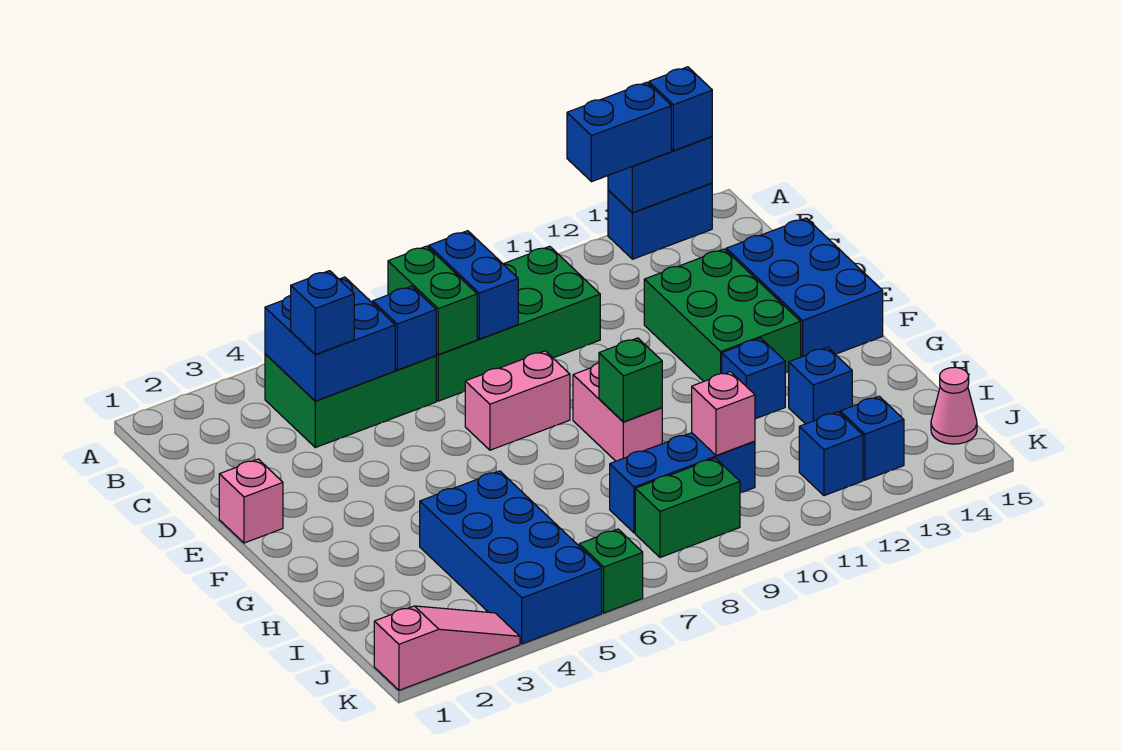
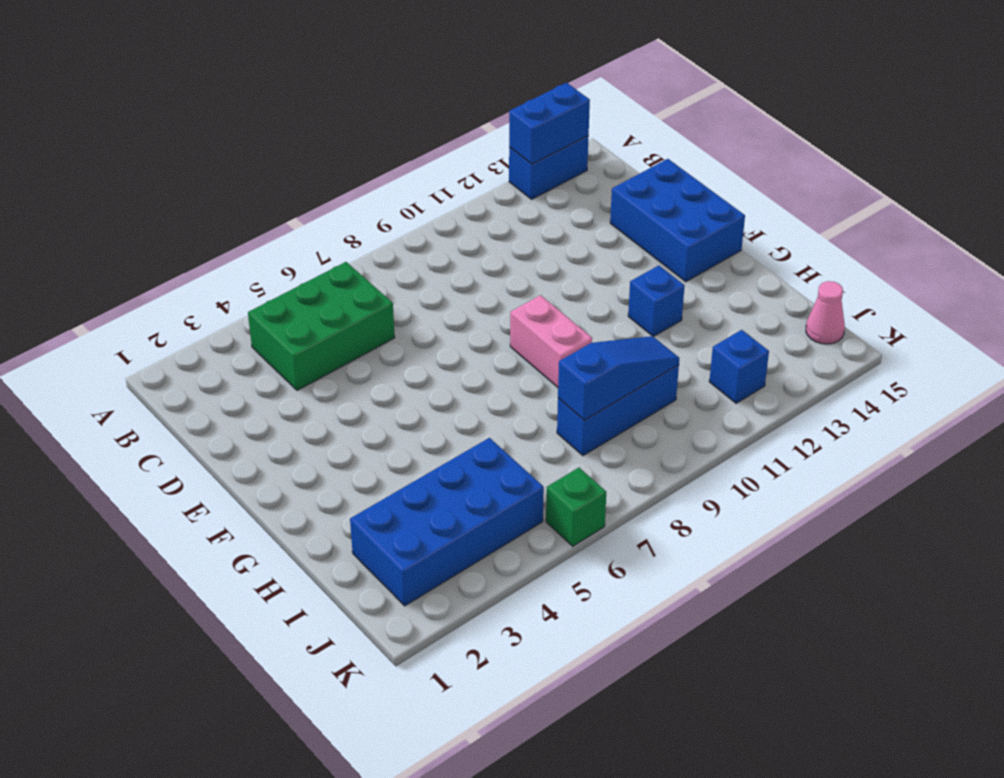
blue 2x4 brick [350,438,544,606] -> blue 2x4 brick turned to [420,471,602,644]
blue 1x3 slope [558,336,679,420] -> pink 1x1 brick [692,372,755,456]
none -> green 2x4 brick [436,246,600,401]
none -> green 2x3 brick [644,249,801,381]
none -> pink 1x1 brick [219,459,283,543]

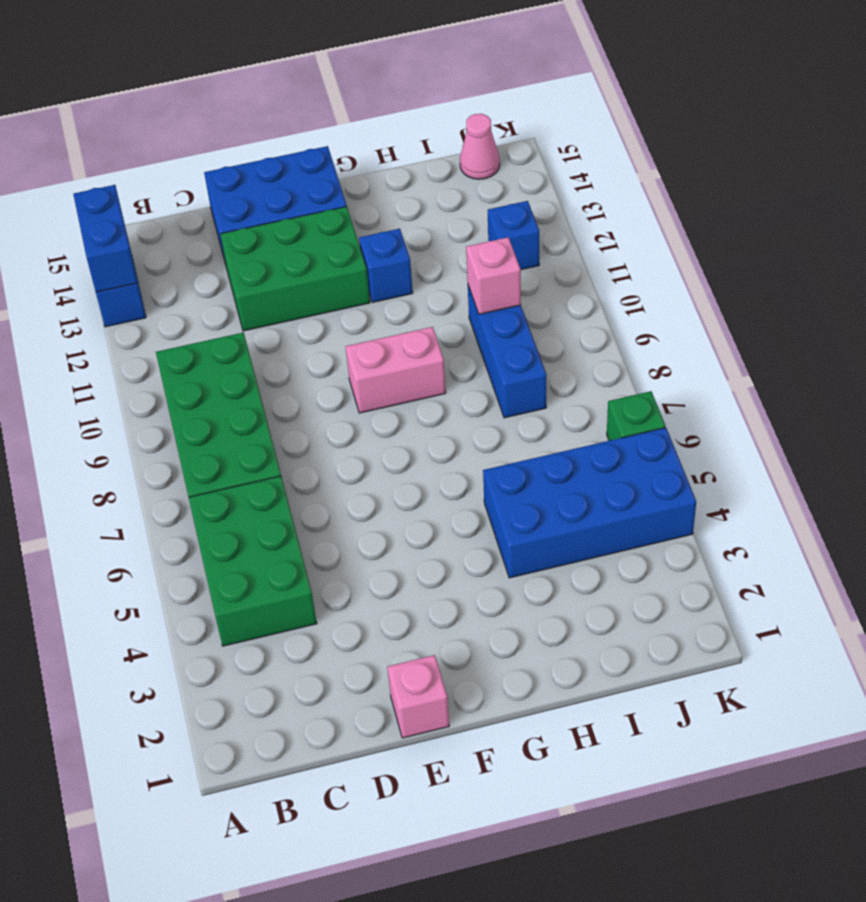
none -> pink 1x2 brick [465,351,570,450]
none -> blue 1x1 brick [789,347,852,424]
none -> green 1x2 brick [635,458,740,557]

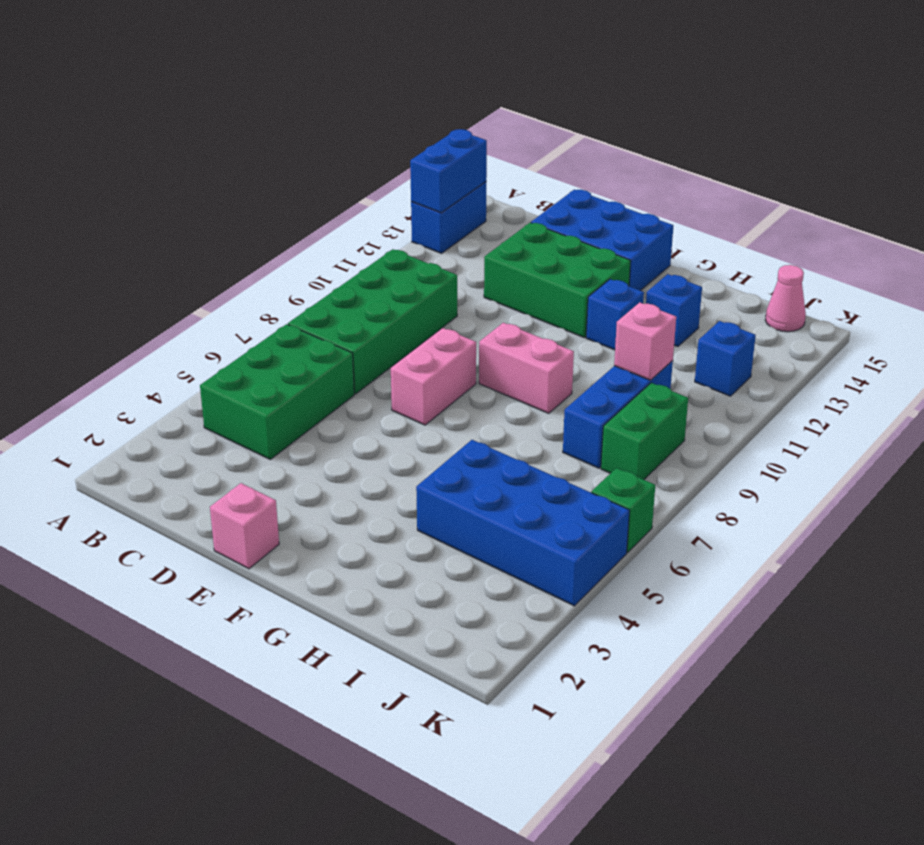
none -> blue 1x1 brick [840,396,904,480]
none -> pink 1x3 slope [374,606,520,690]
none -> blue 2x2 brick [265,277,395,401]

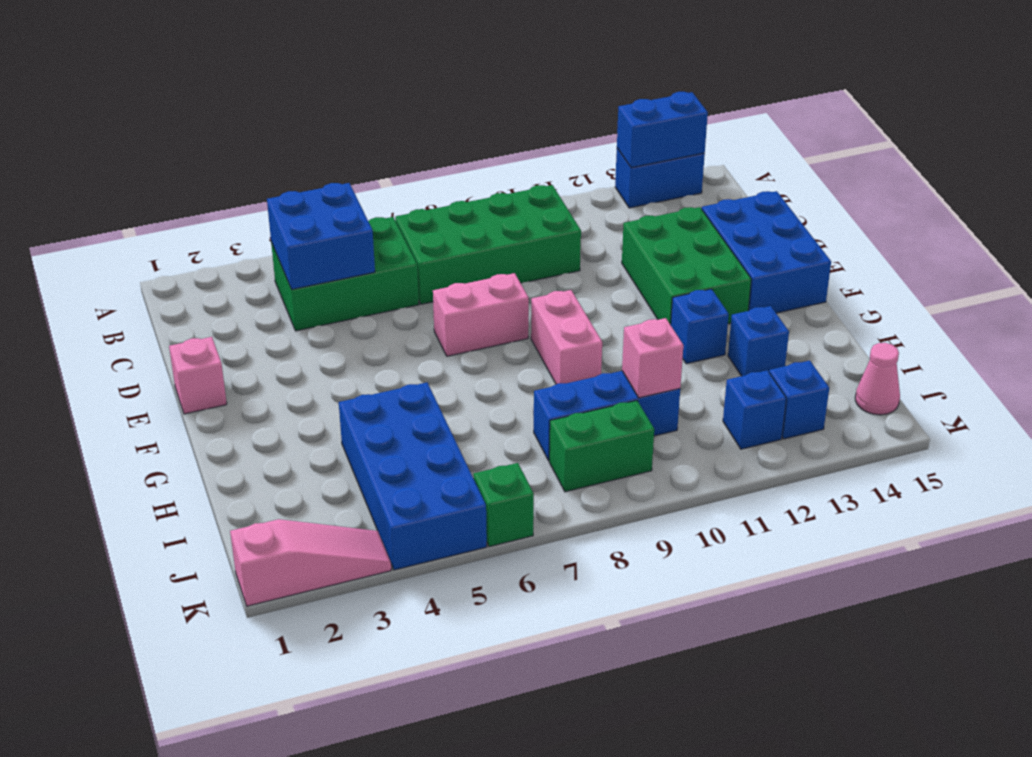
none -> green 1x2 brick [388,246,477,355]
none -> blue 1x2 brick [429,231,518,339]
none -> blue 1x1 brick [373,286,436,370]

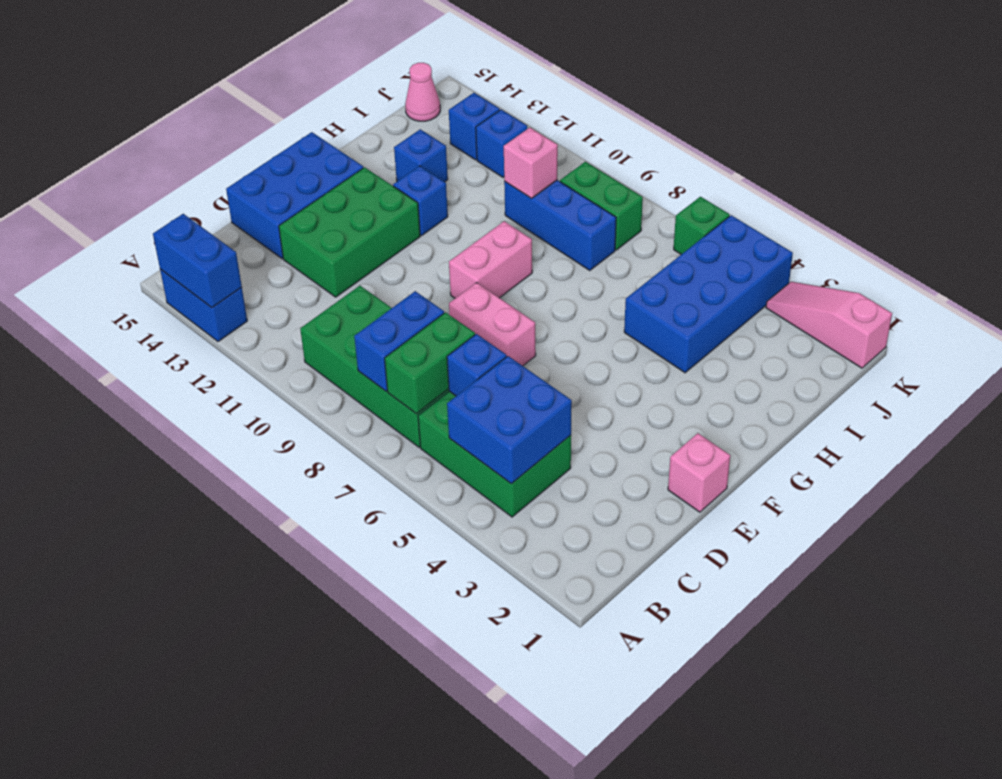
none -> green 1x1 brick [599,338,662,422]
none -> blue 1x2 brick [567,82,671,182]
none -> blue 1x1 brick [649,67,712,151]

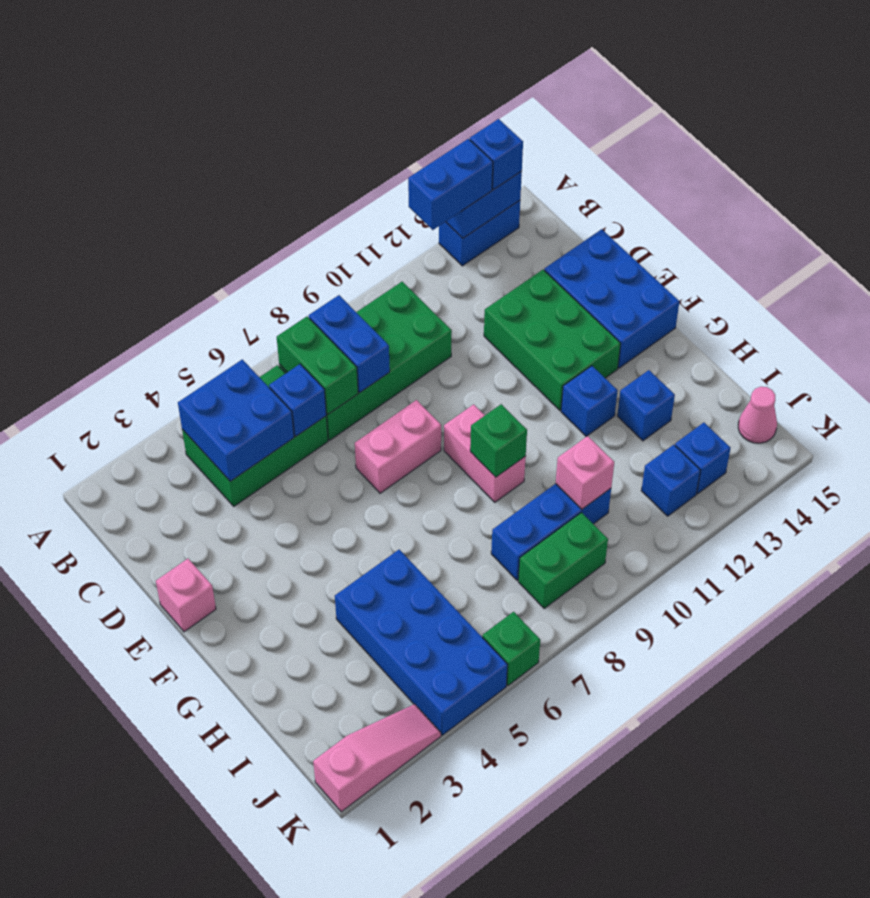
none -> blue 1x1 brick [291,271,354,354]

